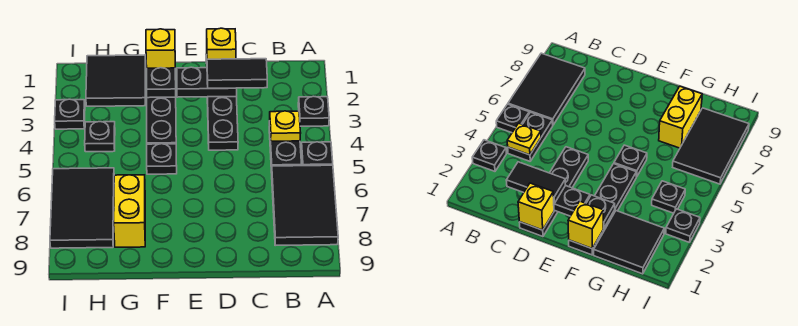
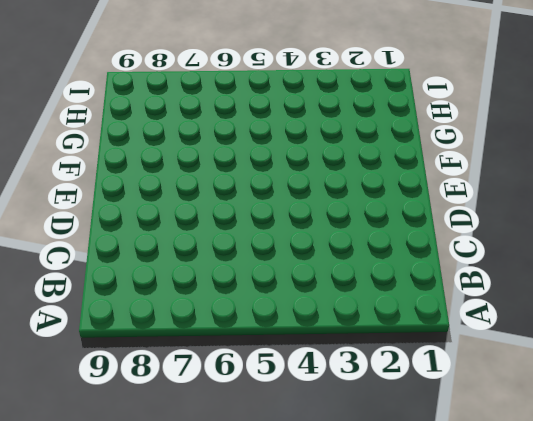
none -> black 1x1 plate [298,96,329,126]
none -> black 1x1 plate [301,142,333,166]
none -> black 2x3 tile [272,165,338,246]

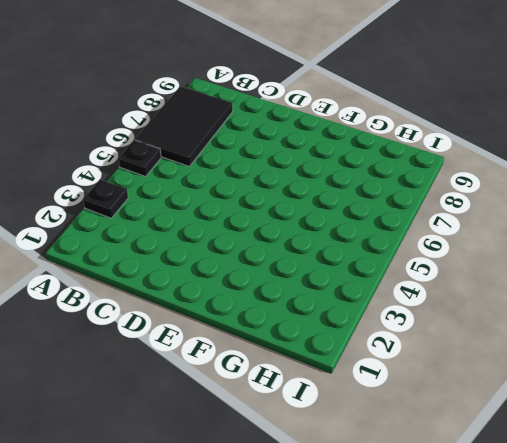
none -> black 1x2 plate [269,121,302,173]
none -> black 1x4 plate [206,55,238,150]
none -> black 1x4 plate [147,97,176,144]

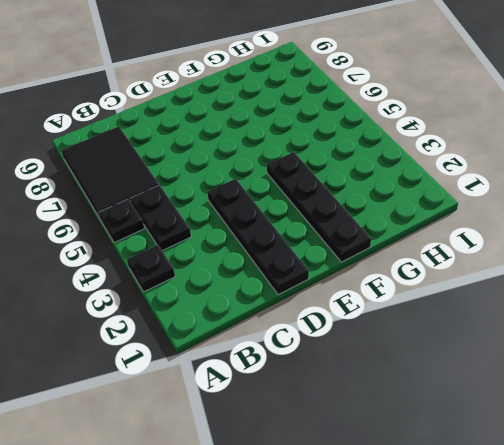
none -> black 1x1 plate [147,144,177,174]
none -> black 2x2 tile [86,55,146,106]
none -> yellow 1x2 brick [114,175,145,247]

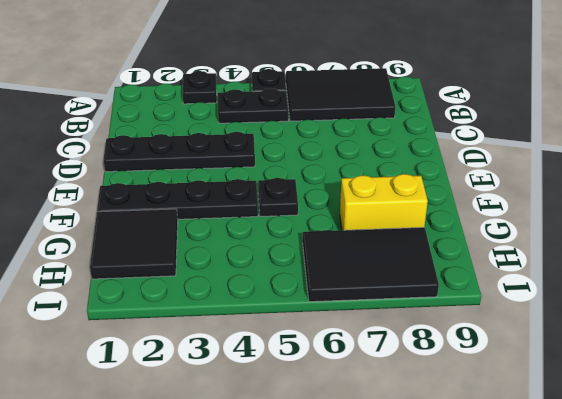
none -> black 1x1 plate [85,122,115,152]
none -> black 1x1 plate [55,99,85,129]
none -> yellow 1x1 plate [270,111,301,141]

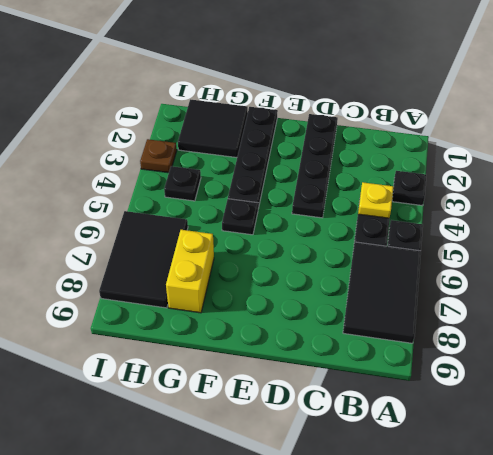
brown 1x1 plate [140,139,177,173] -> black 1x1 plate [55,99,85,129]
none -> yellow 1x1 brick [206,28,236,59]
none -> black 1x2 plate [177,67,237,97]
none -> yellow 1x1 brick [146,29,175,68]

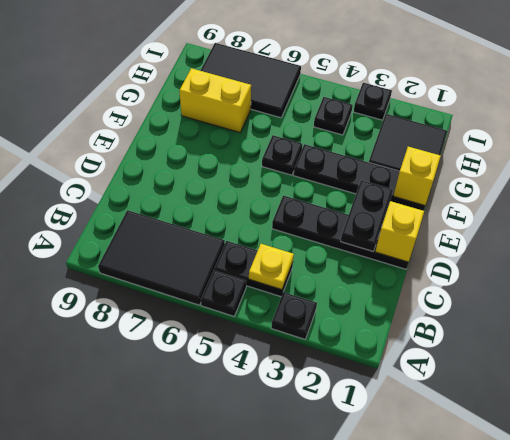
none -> black 1x1 plate [147,68,176,98]
none -> black 1x2 tile [207,59,267,88]

